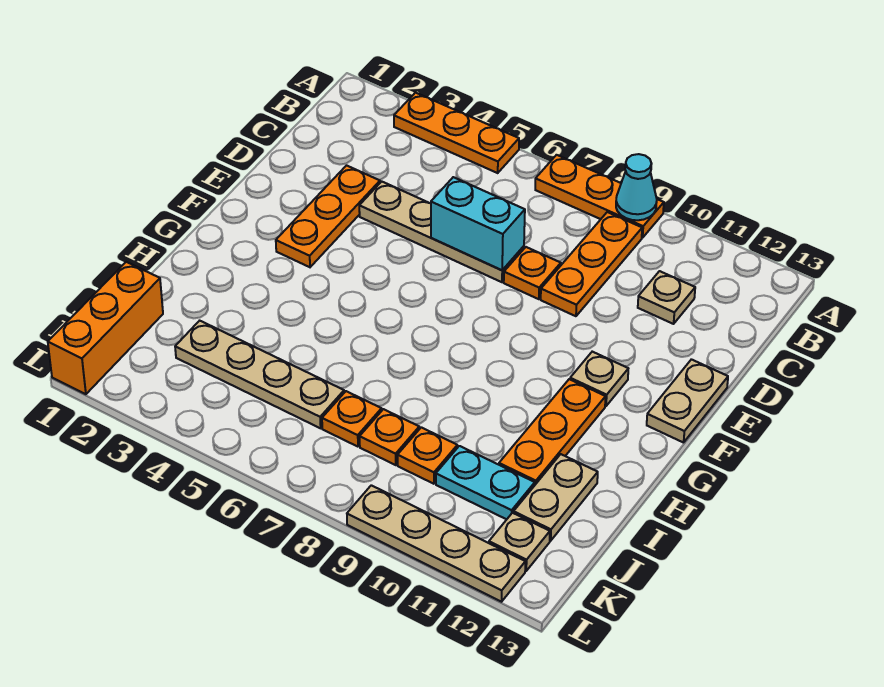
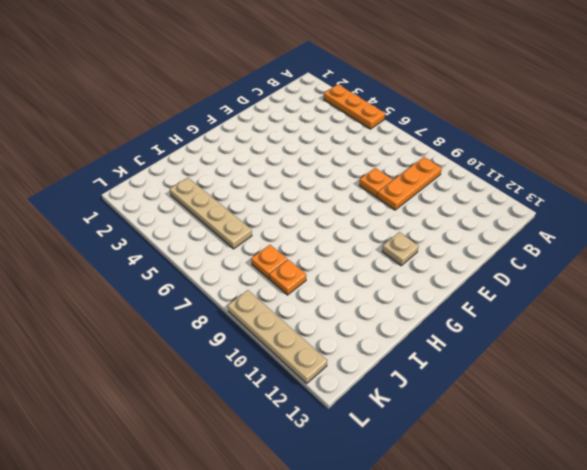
none -> orange 1x3 plate [535,155,664,238]
none -> tan 1x1 plate [638,271,695,324]
none -> orange 1x3 plate [276,165,380,267]

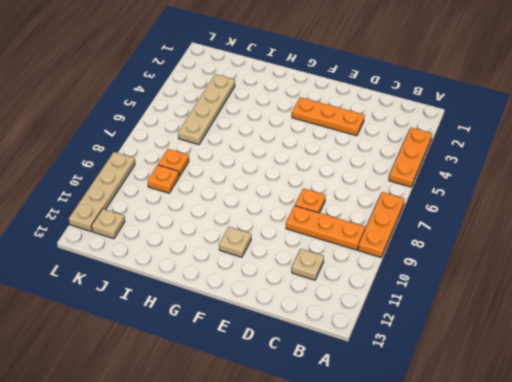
none -> tan 1x4 plate [359,182,524,282]
none -> tan 1x2 plate [647,359,728,443]
none -> orange 1x3 plate [499,379,606,485]

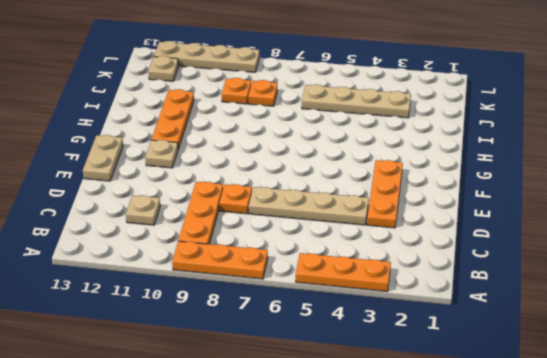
none -> tan 1x2 plate [514,454,598,541]
none -> orange 1x3 brick [48,262,163,394]
none -> orange 1x1 plate [322,391,382,447]

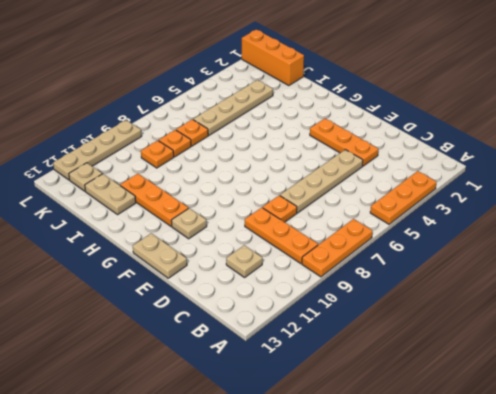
none -> cyan 1x2 plate [436,446,535,519]
none -> cyan 1x1 cone [616,154,657,220]
none -> cyan 1x2 brick [431,177,525,270]

